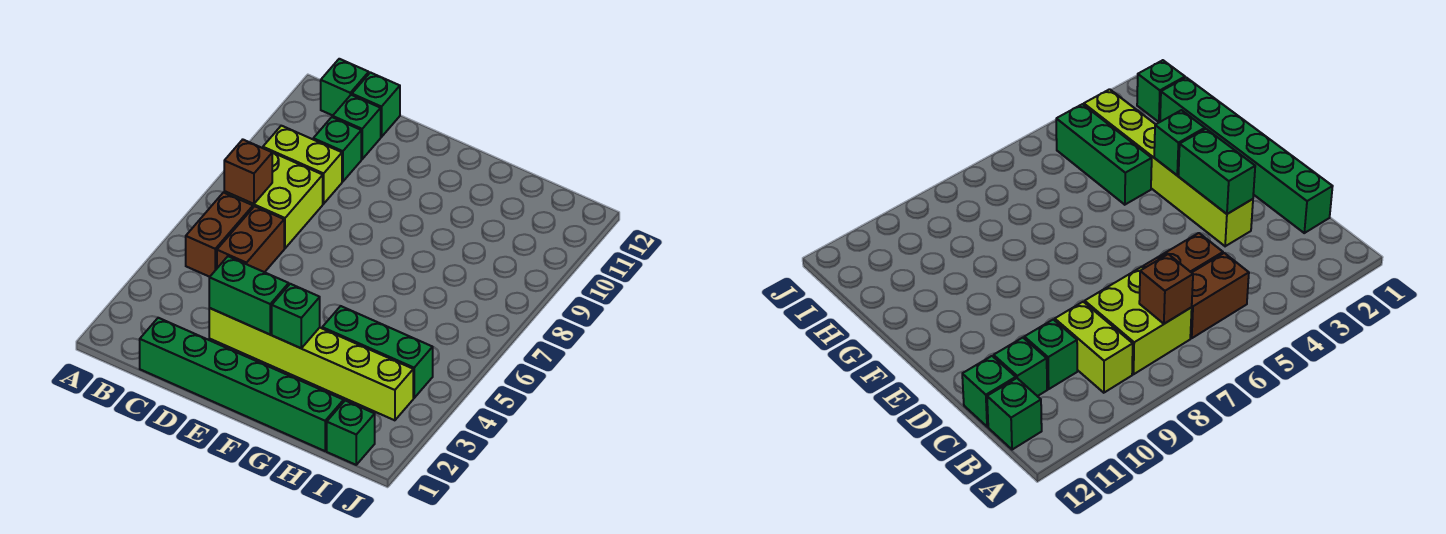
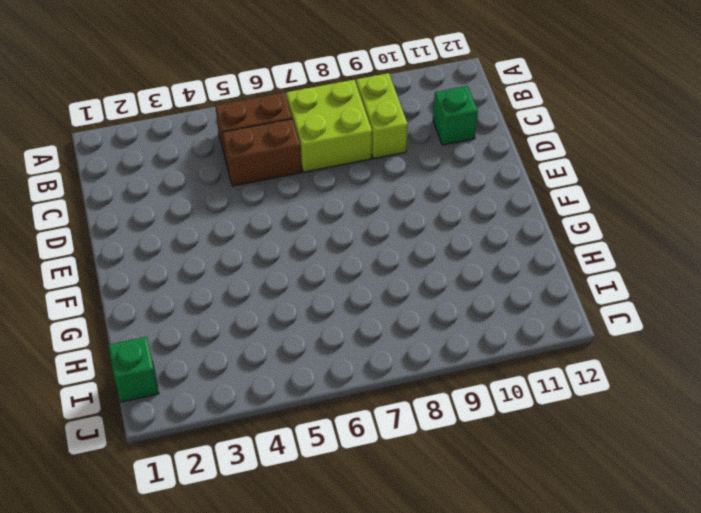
none -> green 1x1 brick [321,59,369,115]
none -> green 1x6 brick [140,318,344,451]
none -> green 1x1 brick [313,117,361,182]

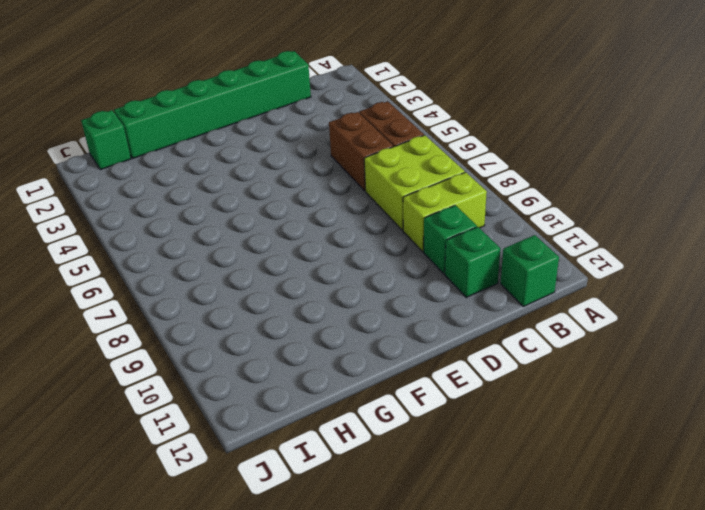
none -> green 1x1 brick [352,72,400,137]
none -> lime 1x6 brick [209,308,413,420]
none -> green 1x3 brick [322,306,433,398]

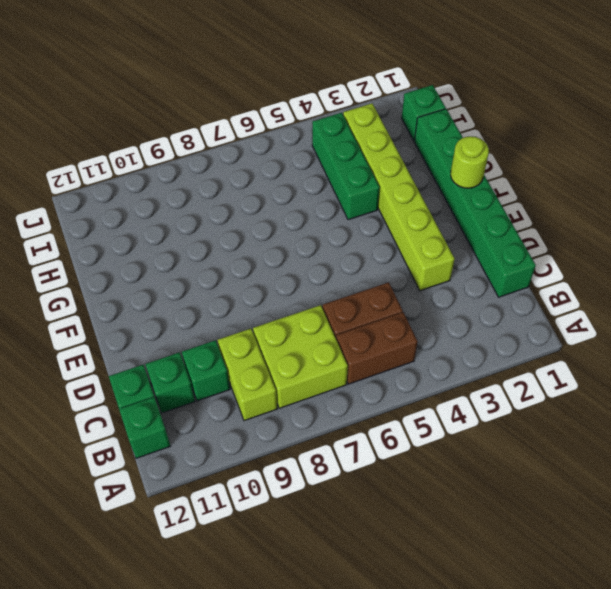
lime 1x1 round brick [451,136,489,188] -> none
none -> brown 1x1 brick [224,140,272,204]
none -> green 1x2 brick [209,256,289,334]
none -> green 1x1 brick [272,284,320,348]

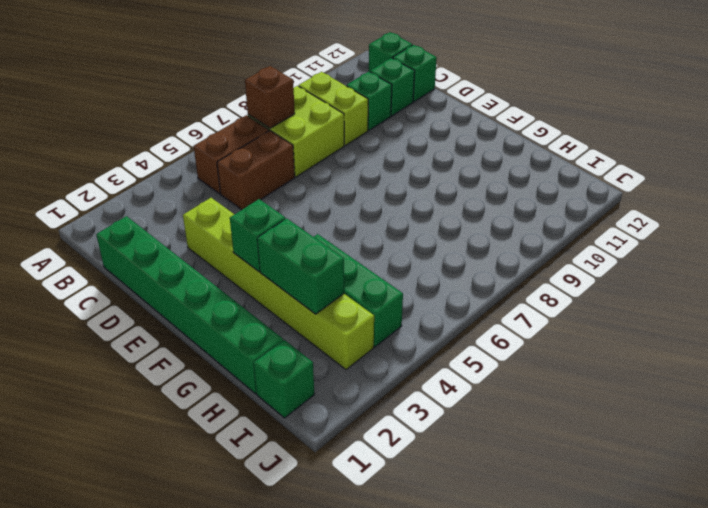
green 1x2 brick [257,218,344,314] -> green 1x2 brick moved to [209,256,289,334]

